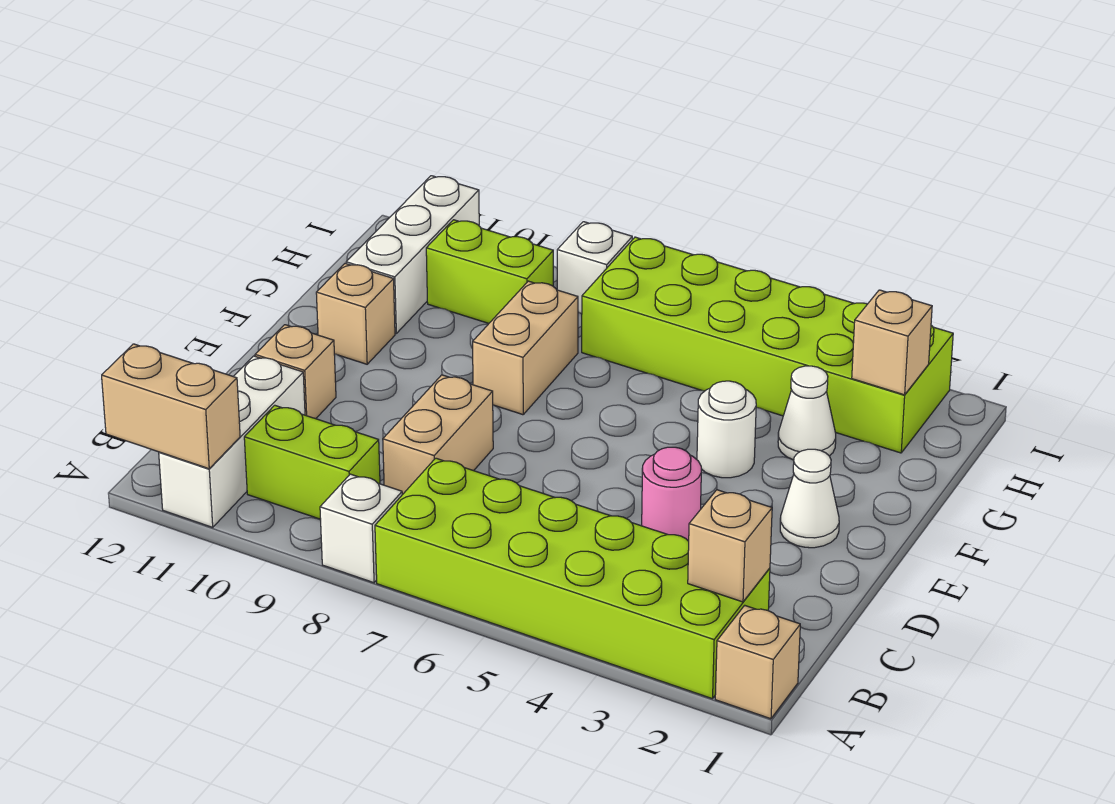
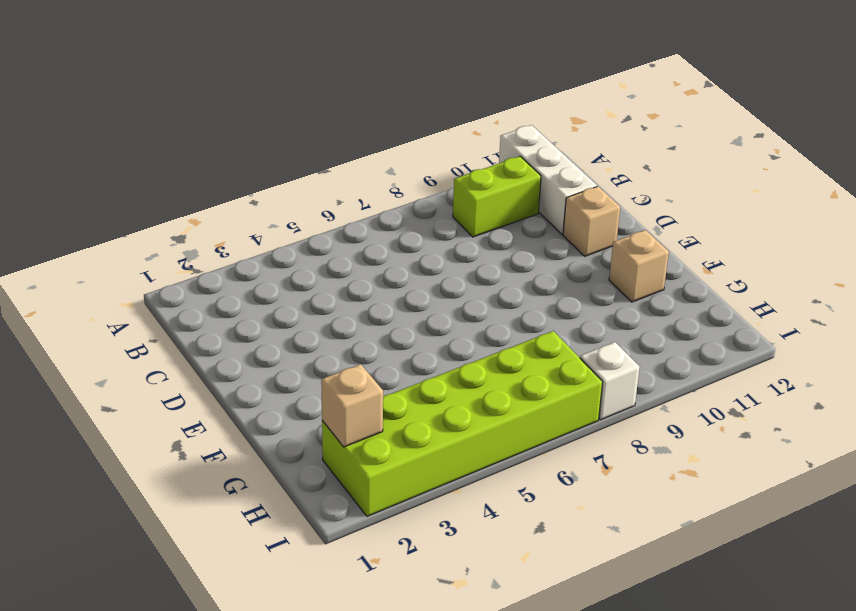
none -> tan 1x1 brick [715,605,800,719]
none -> lime 2x6 brick [375,458,770,699]
none -> white 1x1 brick [320,474,402,583]

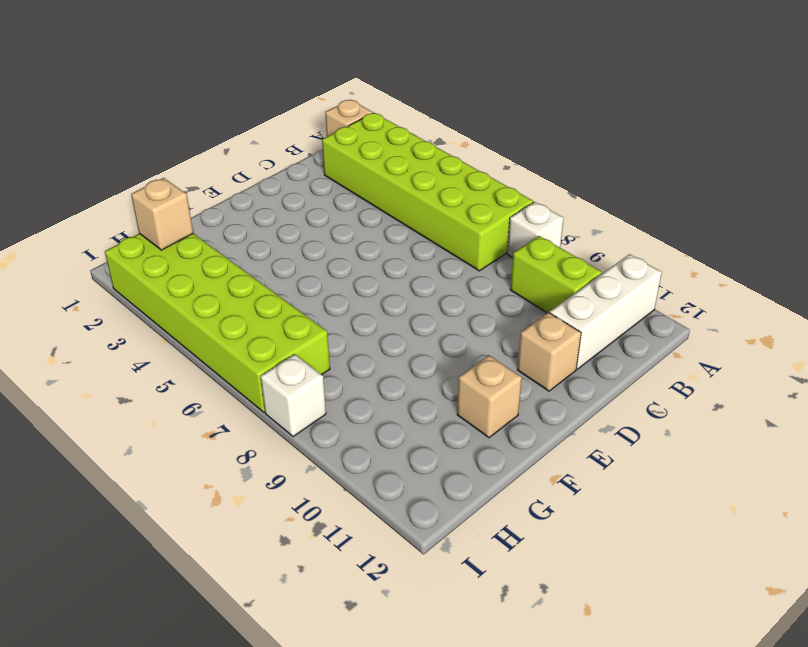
none -> tan 1x2 brick [383,375,493,495]
none -> pink 1x1 round brick [642,447,701,541]
none -> white 1x1 cone [780,449,839,548]

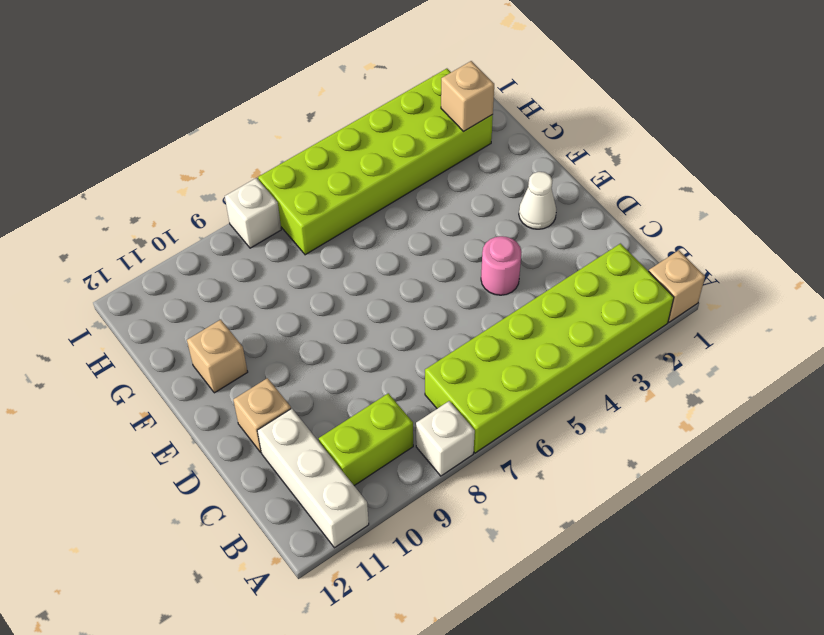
none -> tan 1x2 brick [383,375,493,495]
none -> white 1x1 round brick [697,381,756,478]
none -> tan 1x2 brick [473,281,578,415]

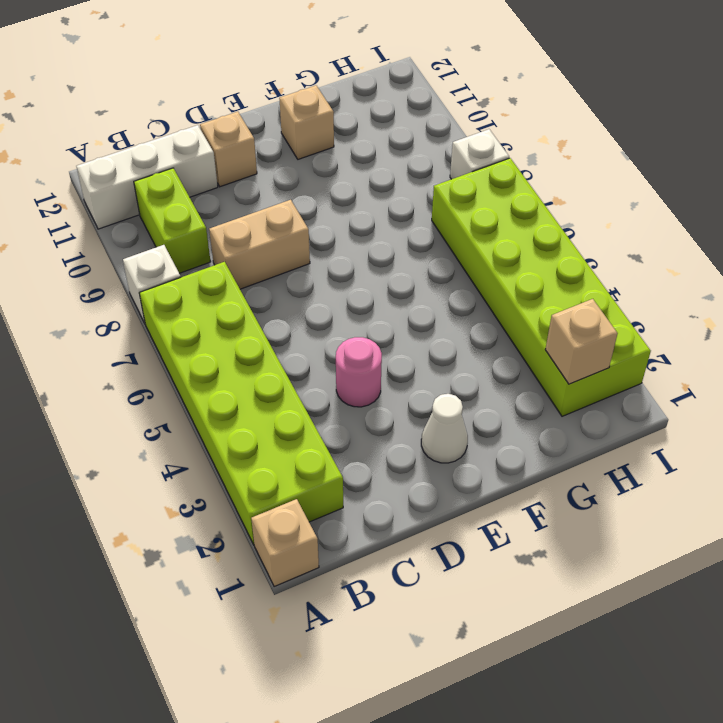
none -> white 1x1 round brick [697,381,756,478]
none -> tan 1x2 brick [473,281,578,415]
none -> white 1x1 cone [778,366,836,460]

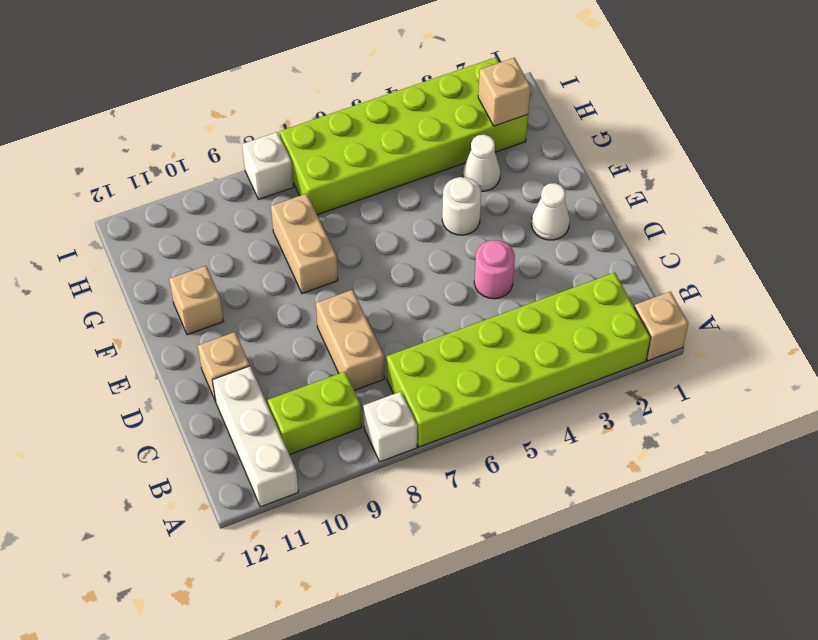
none -> white 1x3 brick [346,176,479,333]
none -> lime 1x2 brick [426,220,553,323]
none -> tan 1x2 brick [102,344,240,469]

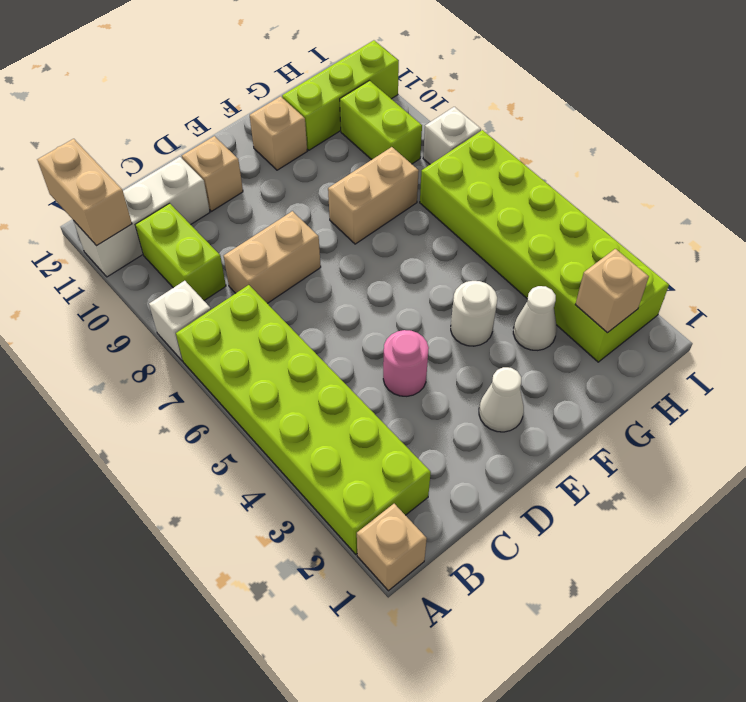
lime 1x3 brick [282,40,399,150] -> white 1x3 brick [346,176,479,333]
none -> tan 1x1 brick [688,490,772,602]

